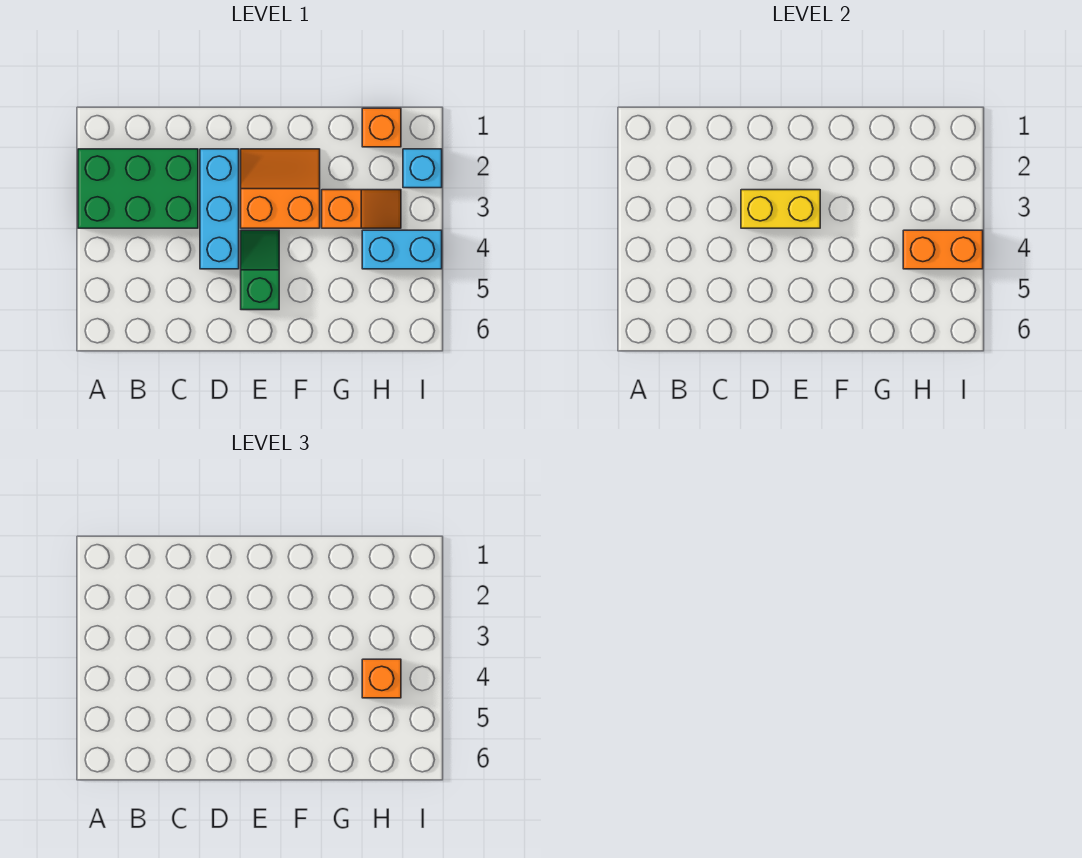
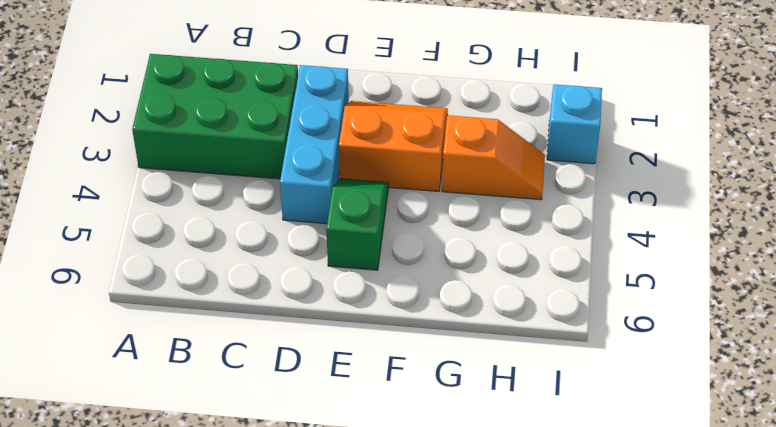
none -> orange 1x1 brick [362,108,401,147]
none -> cyan 1x2 brick [362,230,442,269]

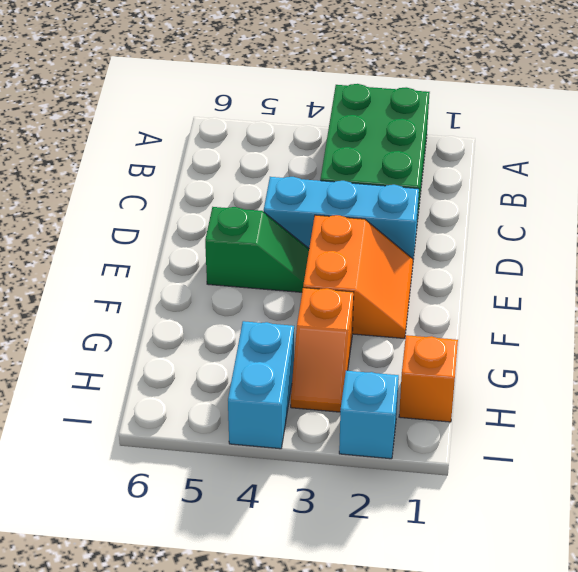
none -> yellow 1x2 brick [741,190,820,228]
none -> orange 1x2 brick [903,230,983,269]

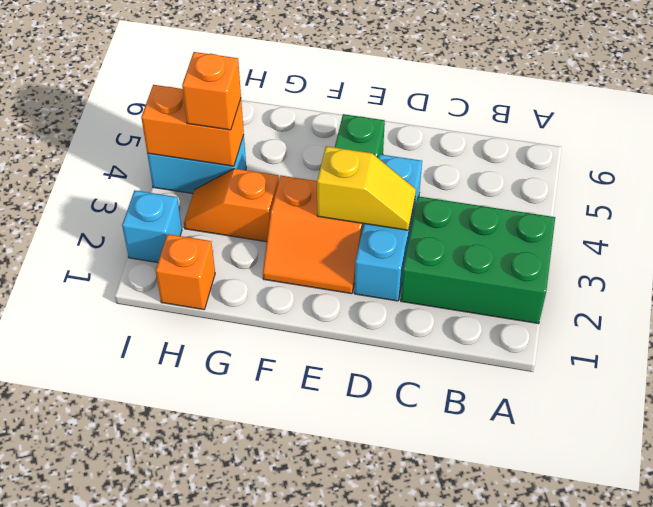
yellow 1x2 slope [317,146,416,230] -> yellow 1x2 brick [741,190,820,228]

